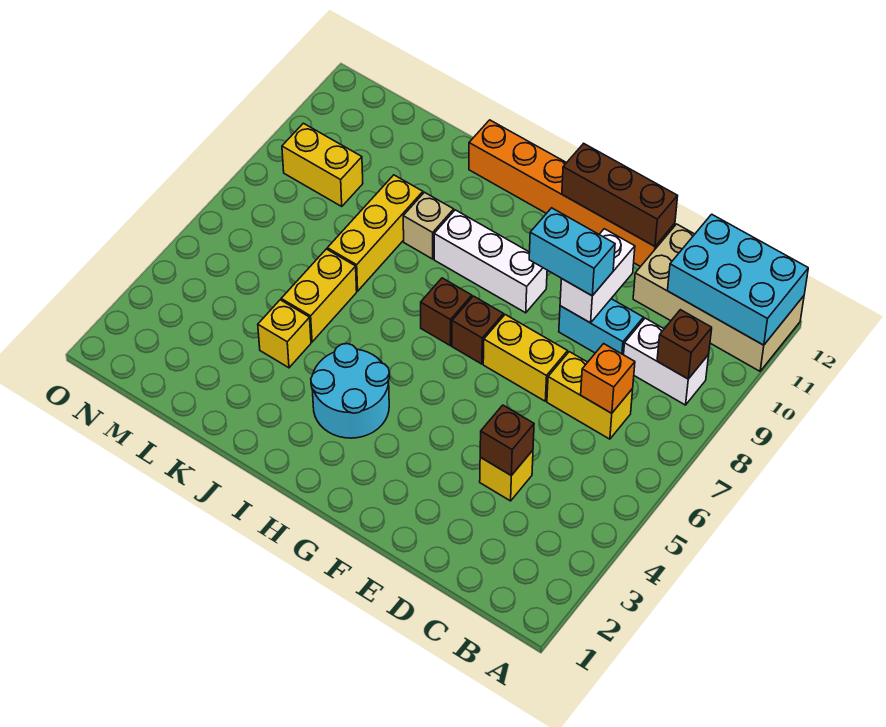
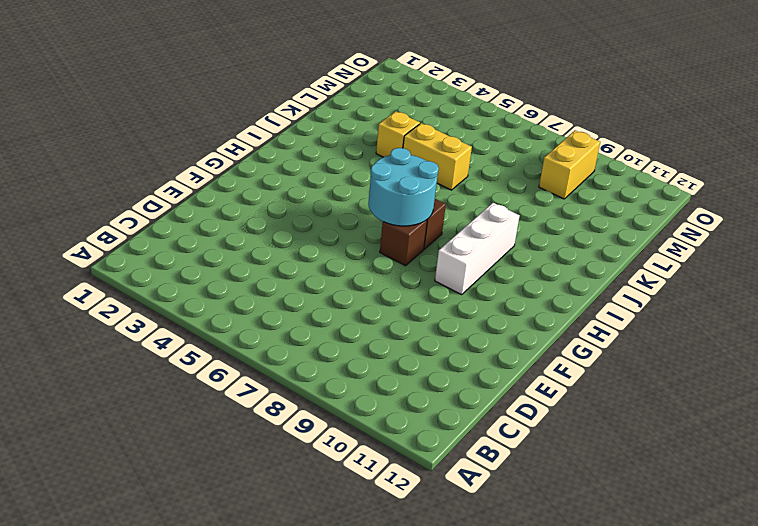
cyan 2x2 round brick [368,148,439,226] -> cyan 2x2 round brick moved to [311,344,390,438]
none -> tan 2x4 brick [633,224,804,371]
none -> white 1x2 brick [624,318,709,405]
none -> yellow 1x2 brick [547,352,633,439]

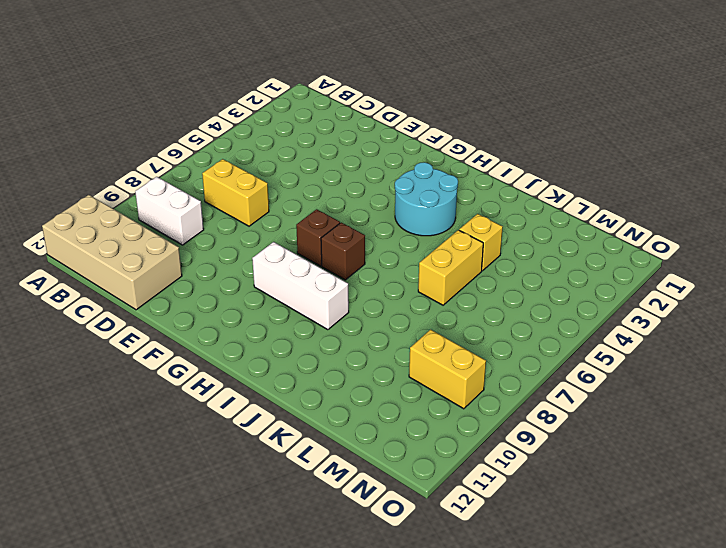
none -> yellow 1x1 brick [480,450,533,501]
none -> cyan 1x2 brick [559,299,643,355]
none -> yellow 1x2 brick [483,315,568,401]

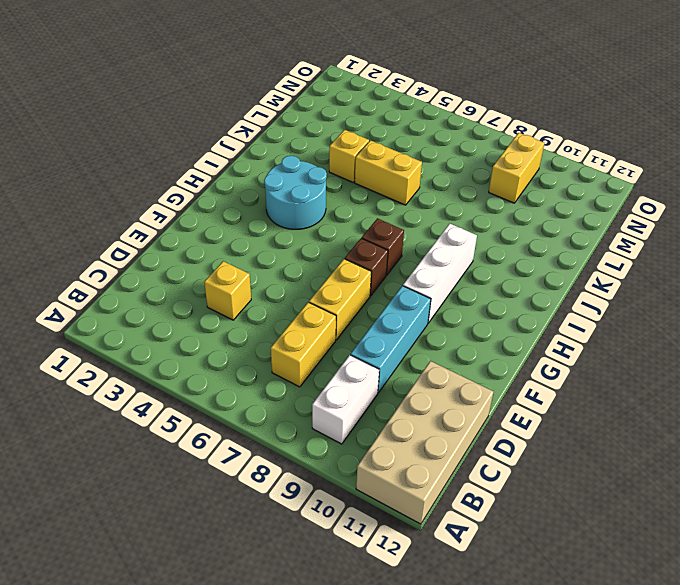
cyan 1x3 brick [351,286,431,393] -> cyan 1x2 brick [559,299,643,355]
none -> orange 1x6 brick [469,120,675,267]
none -> tan 1x1 brick [403,192,454,259]
none -> yellow 1x3 brick [327,175,423,291]

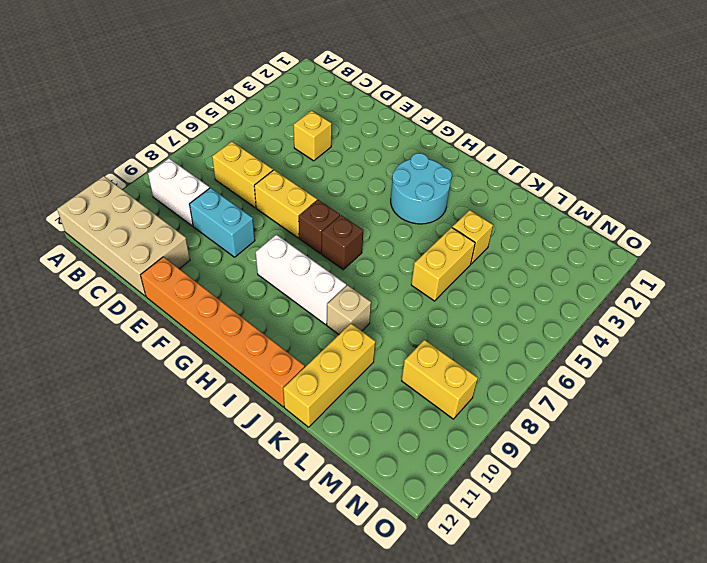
yellow 1x3 brick [283,323,376,427] -> yellow 1x3 brick moved to [327,175,423,291]
none -> cyan 2x3 brick [668,214,808,345]
none -> brown 1x1 brick [657,310,712,379]
none -> orange 1x1 brick [581,344,635,413]

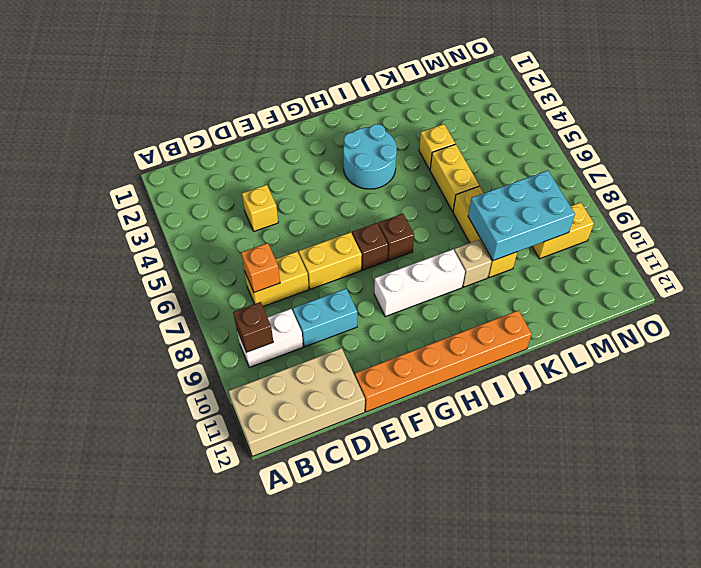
cyan 2x3 brick [468,170,575,261] -> cyan 2x3 brick moved to [668,214,808,345]
none -> brown 1x1 brick [480,405,534,475]
none -> white 1x2 brick [560,229,635,323]
none -> brown 1x3 brick [562,143,678,246]

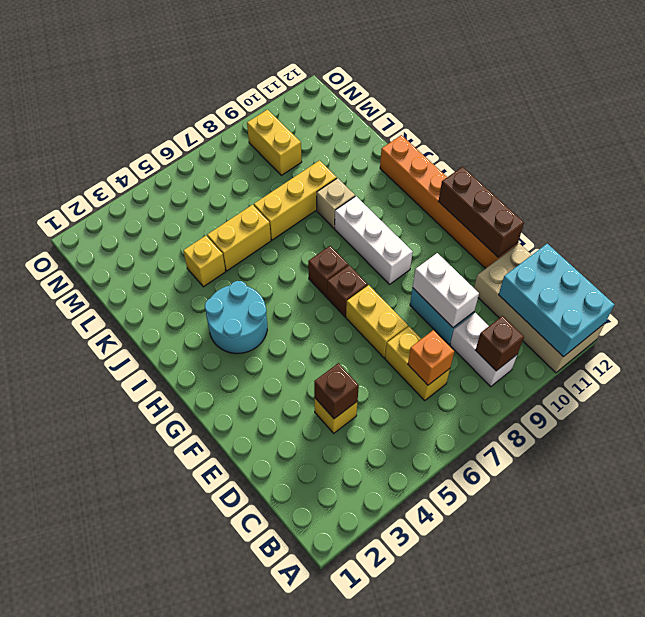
white 1x2 brick [413,253,479,327] -> white 1x2 brick turned to [560,229,635,323]
none -> cyan 1x2 brick [529,208,615,296]

